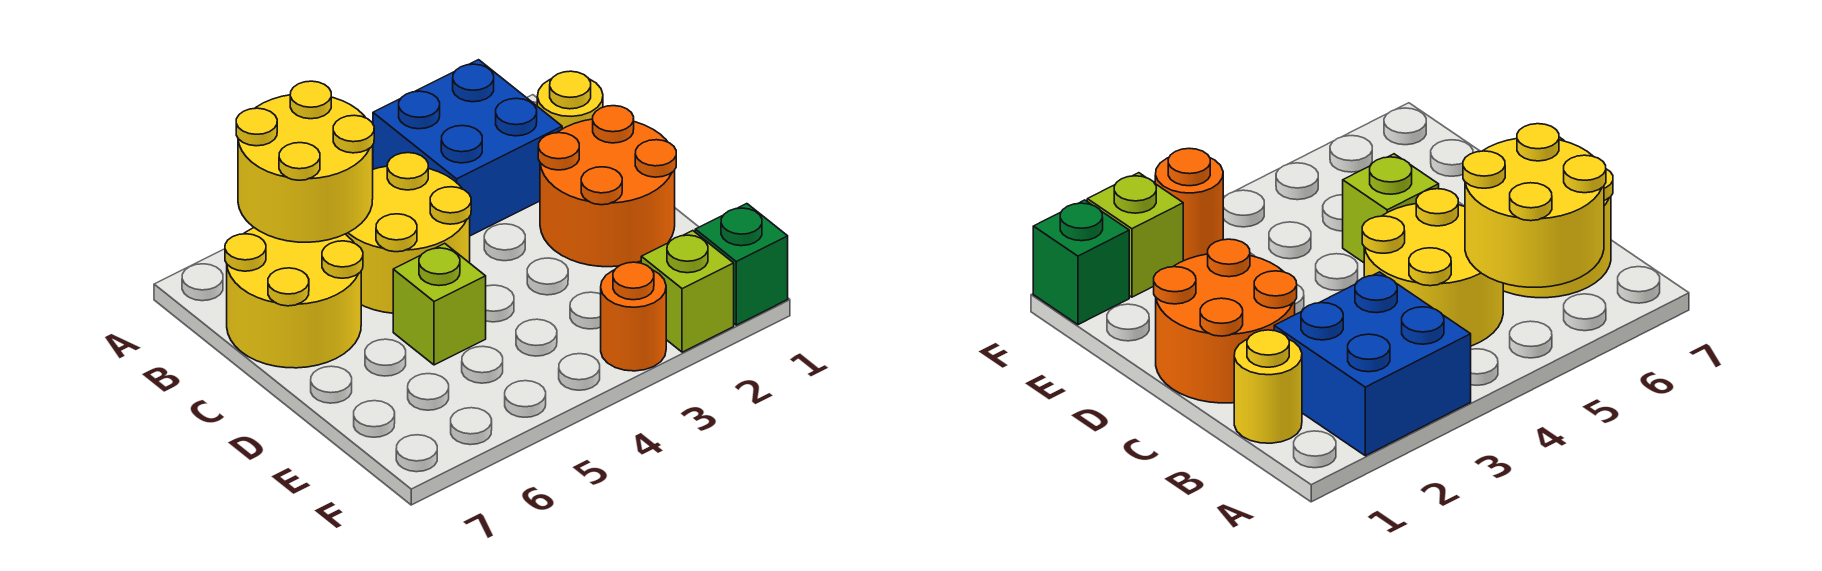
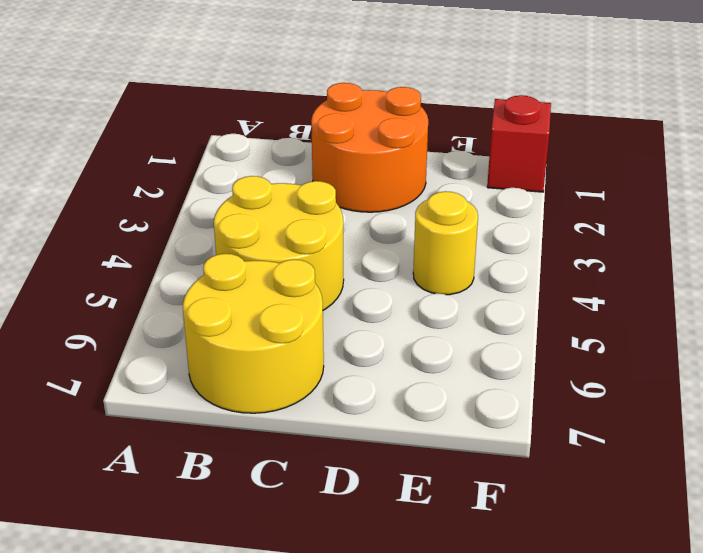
yellow 1x1 round brick [413,191,478,295] -> yellow 1x1 round brick moved to [537,71,603,129]
red 1x1 brick [487,95,551,192] -> green 1x1 brick [695,204,788,325]
none -> blue 2x2 brick [373,60,562,236]
none -> lime 1x1 brick [393,243,486,365]

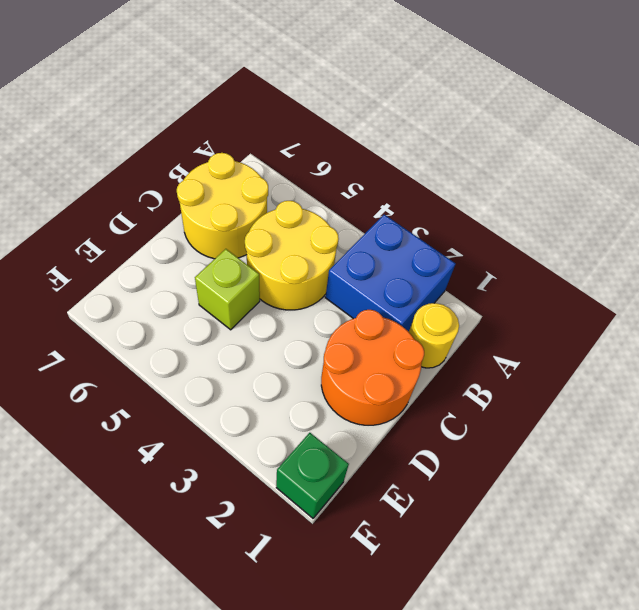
none -> lime 1x1 brick [641,231,734,352]
none -> orange 1x1 round brick [601,262,666,371]

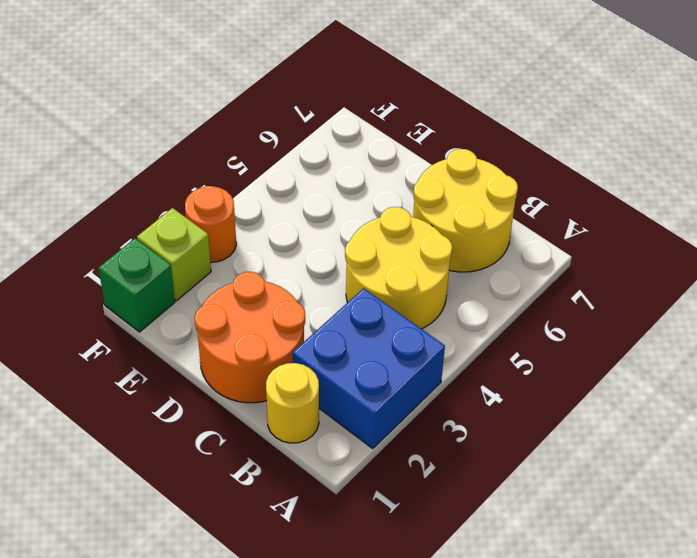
none -> lime 1x1 brick [393,243,486,365]
none -> yellow 2x2 round brick [236,81,374,242]

